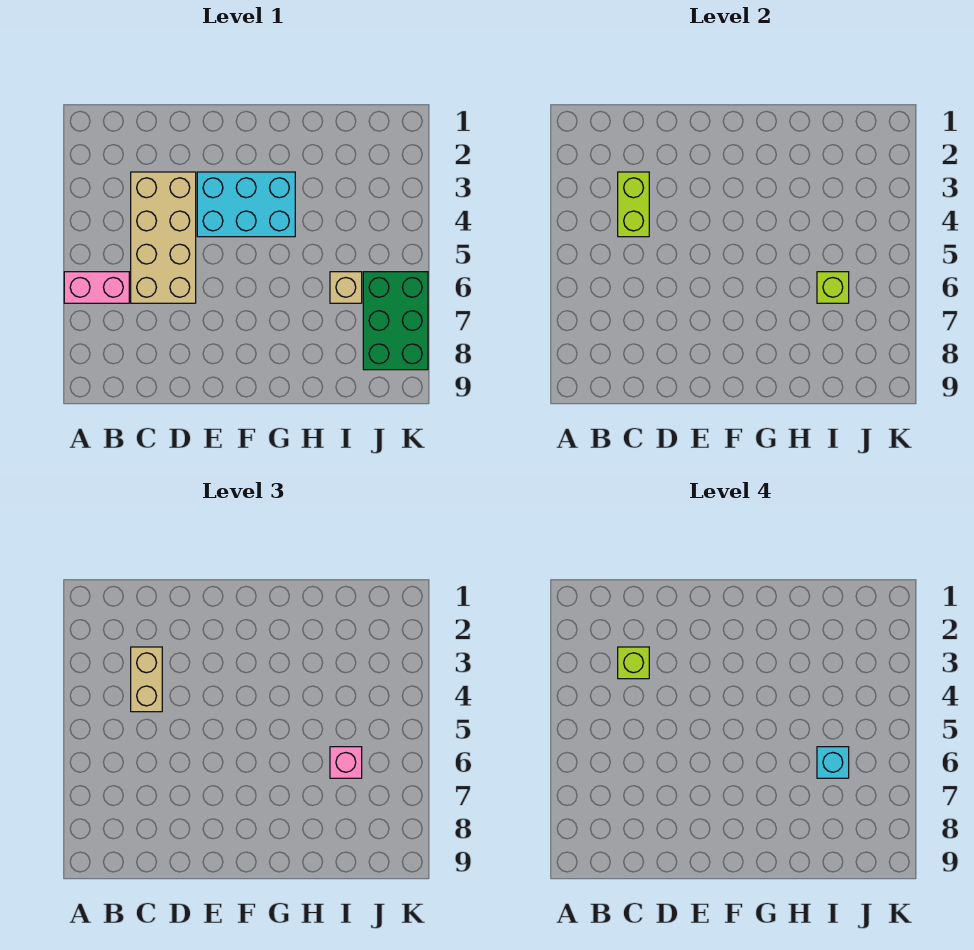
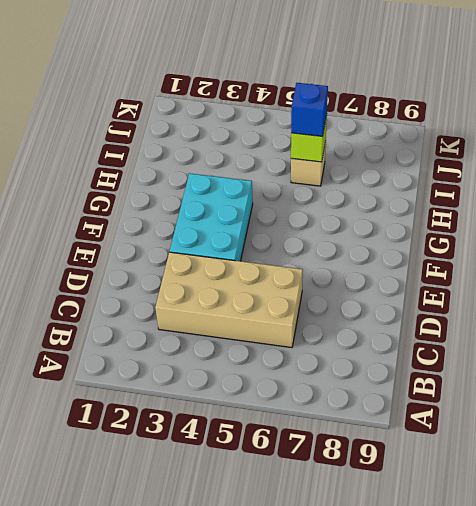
blue 1x1 brick [291,83,328,136] -> pink 1x1 brick [330,747,362,778]
none -> pink 1x2 brick [64,272,129,303]
none -> green 2x3 brick [363,272,428,370]

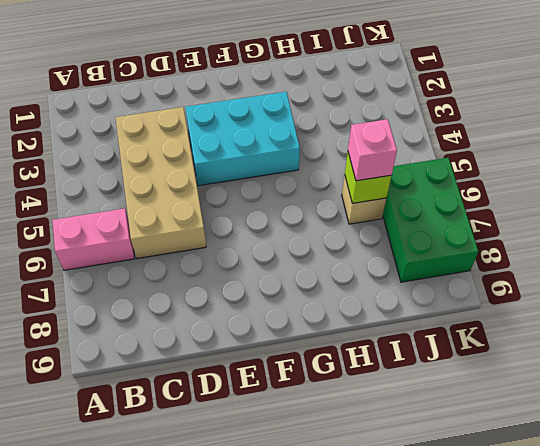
none -> lime 1x2 brick [618,172,649,237]
none -> tan 1x2 brick [131,647,162,712]

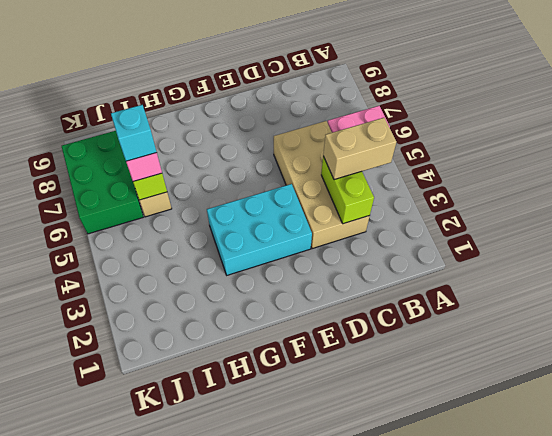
tan 1x2 brick [323,118,396,180] -> tan 1x2 brick turned to [131,647,162,712]
none -> lime 1x1 brick [618,647,649,679]

